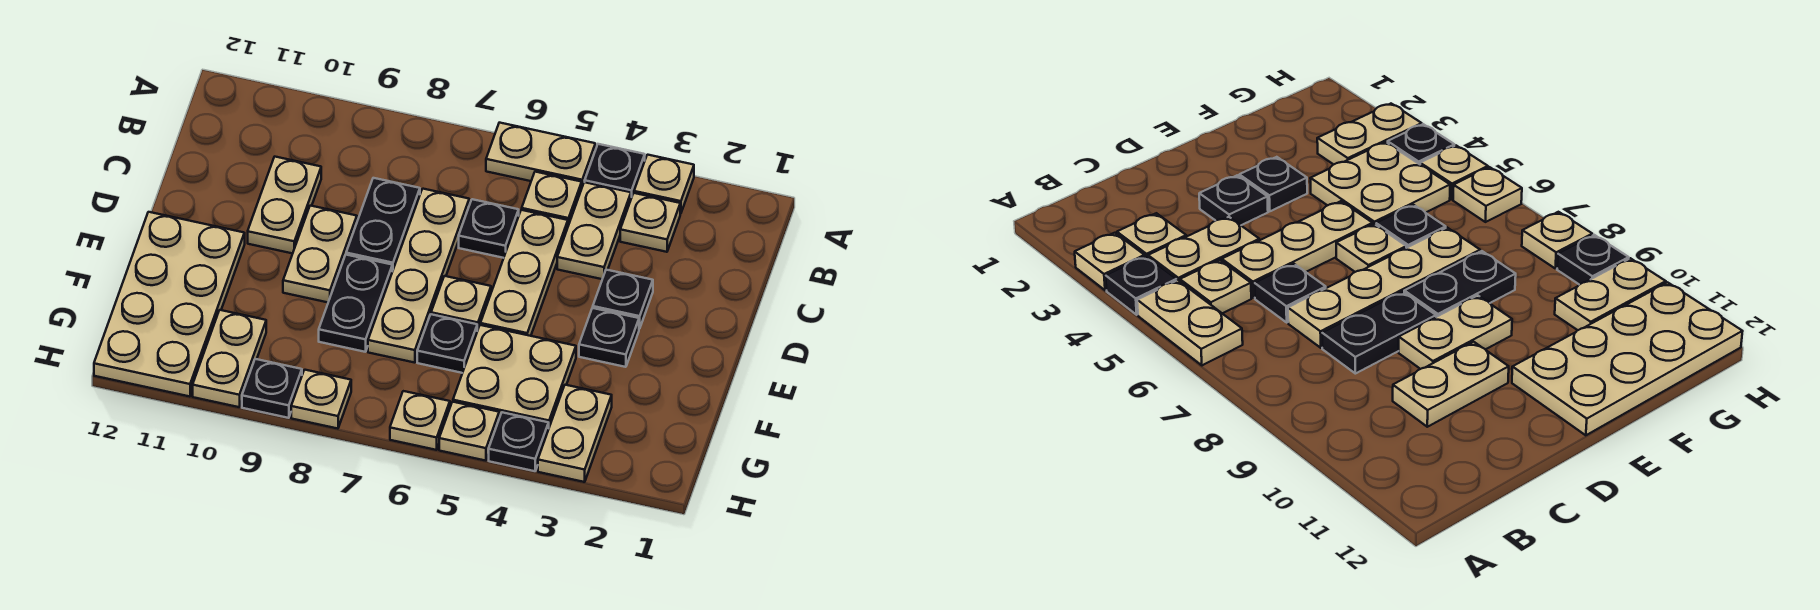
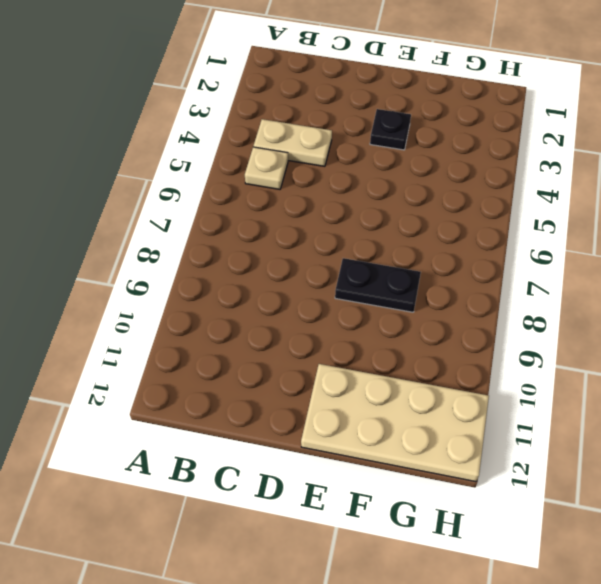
none -> tan 1x1 plate [634,155,694,214]
none -> black 1x1 plate [585,144,645,198]
none -> tan 1x2 plate [486,123,595,186]

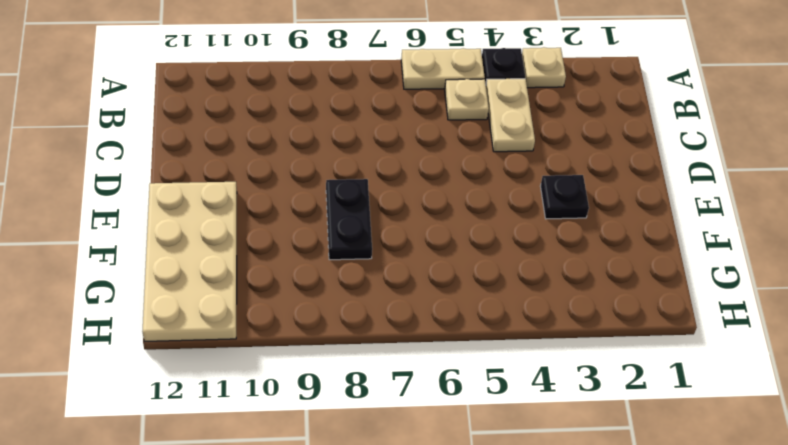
none -> tan 1x1 plate [620,193,680,252]
none -> tan 1x3 plate [480,210,568,336]
none -> black 1x1 plate [459,199,519,258]

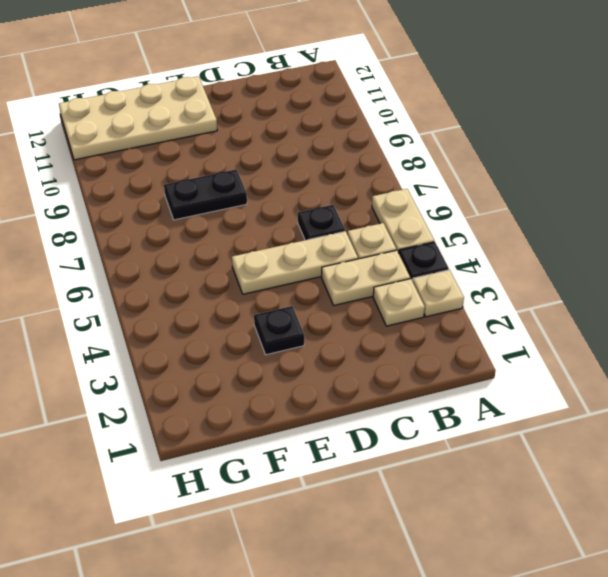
none -> tan 1x4 plate [368,189,469,363]
none -> black 1x2 plate [346,178,420,271]
none -> tan 1x2 plate [248,157,321,254]

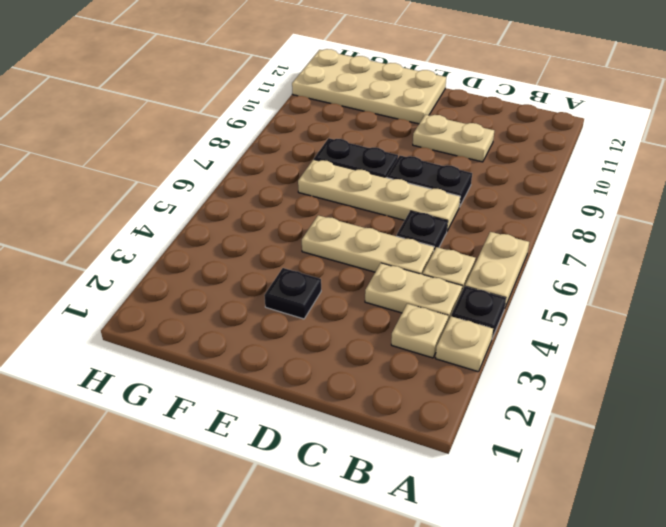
none -> black 1x1 plate [593,270,653,329]
none -> tan 1x2 plate [283,206,357,302]
none -> tan 1x1 plate [431,276,491,331]

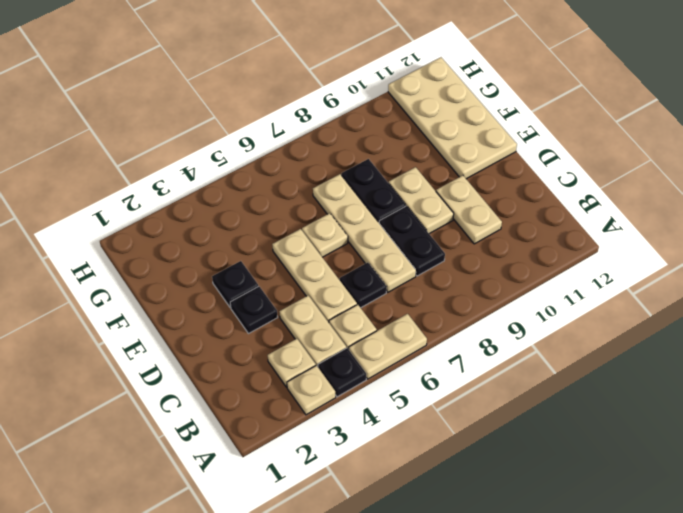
none -> tan 2x2 plate [453,325,576,427]
none -> black 1x1 plate [417,314,477,373]
none -> tan 1x2 plate [538,385,612,482]

